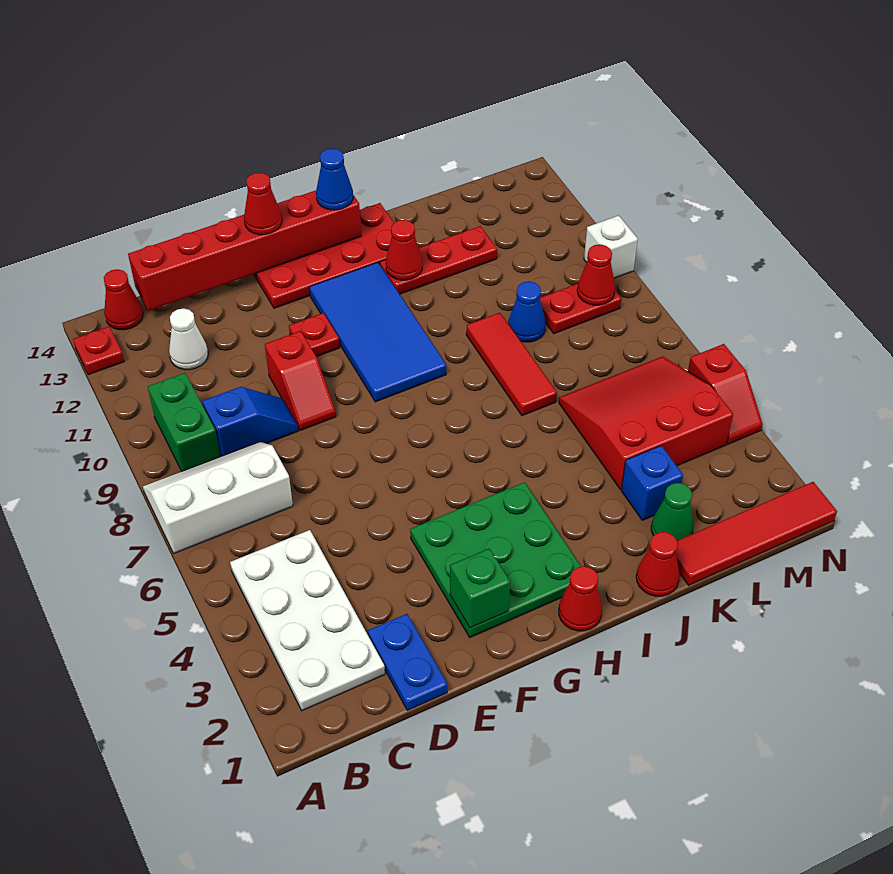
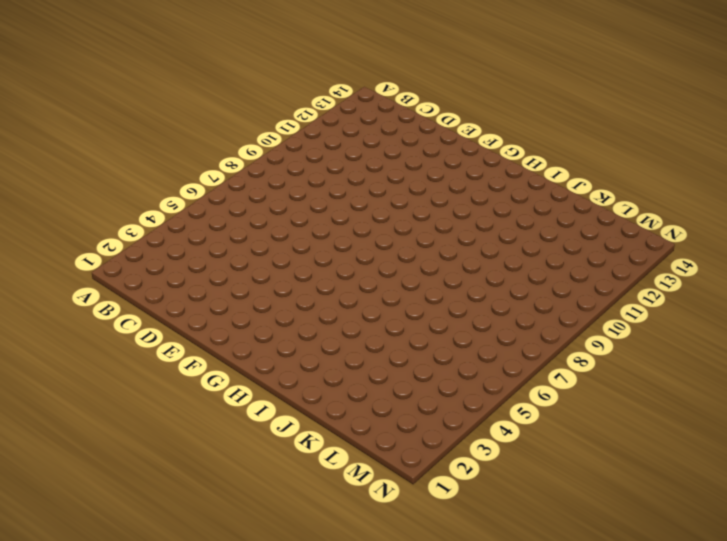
none -> white 2x3 slope [143,442,293,553]
none -> red 1x1 plate [73,327,124,375]
none -> white 2x4 plate [230,530,385,711]
none -> green 1x2 brick [148,373,220,471]

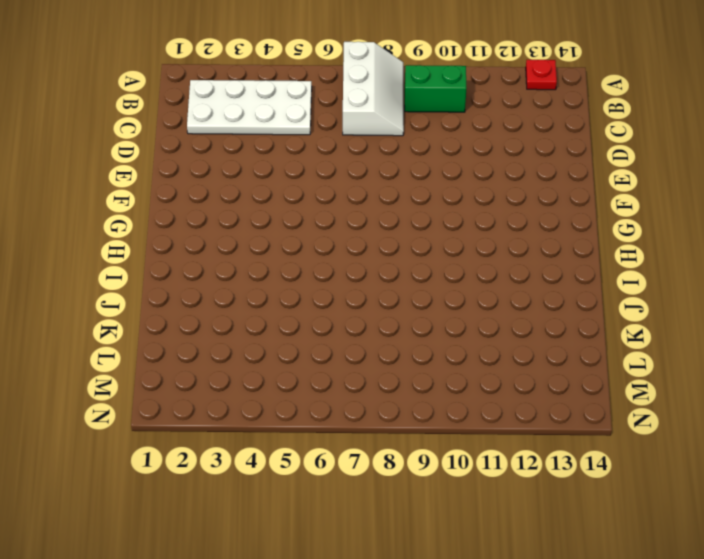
none -> red 1x1 cone [104,269,143,330]
none -> blue 1x2 slope [203,387,298,456]
none -> white 1x1 cone [169,308,208,370]
none -> blue 1x2 plate [368,614,447,710]

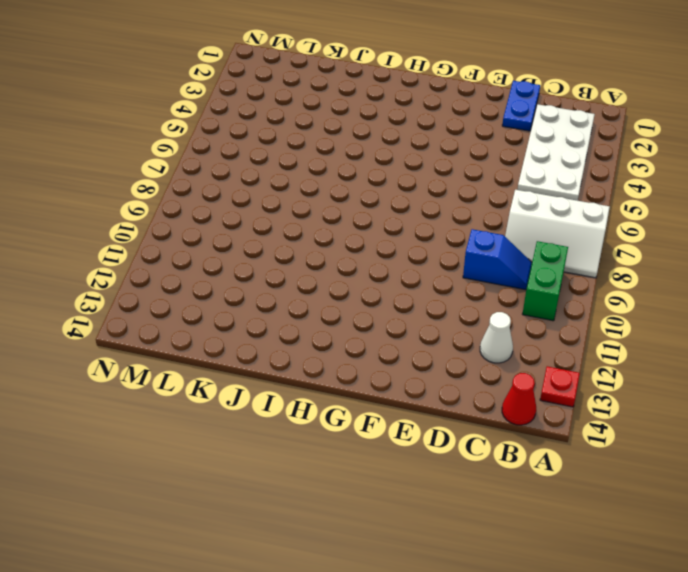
blue 1x2 slope [463,229,532,290] -> blue 1x2 slope turned to [203,387,298,456]
none -> red 1x2 slope [265,331,336,431]
none -> green 3x3 plate [410,482,581,637]
none -> red 1x1 plate [289,313,340,357]
none -> red 2x4 plate [254,203,394,308]

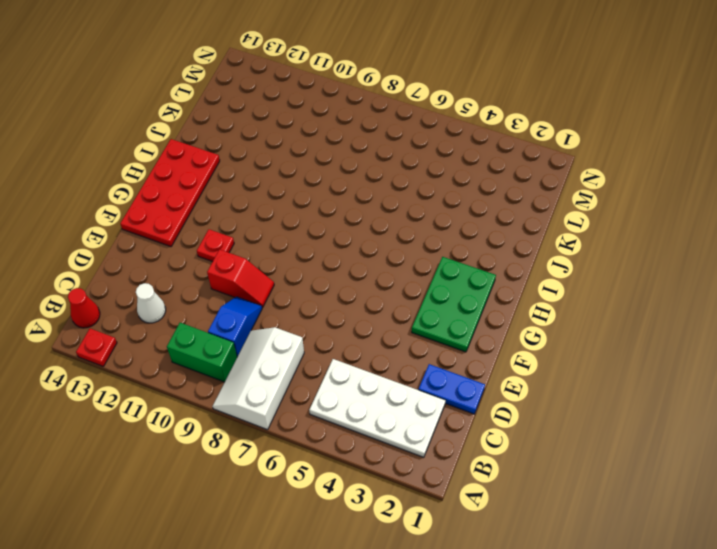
green 2x3 plate [412,257,496,352] -> green 3x3 plate [410,482,581,637]
none -> blue 2x4 tile [309,262,446,402]
none -> red 1x1 cone [559,566,602,631]
none -> red 1x3 plate [380,226,497,294]
none -> red 1x1 cone [636,532,680,596]

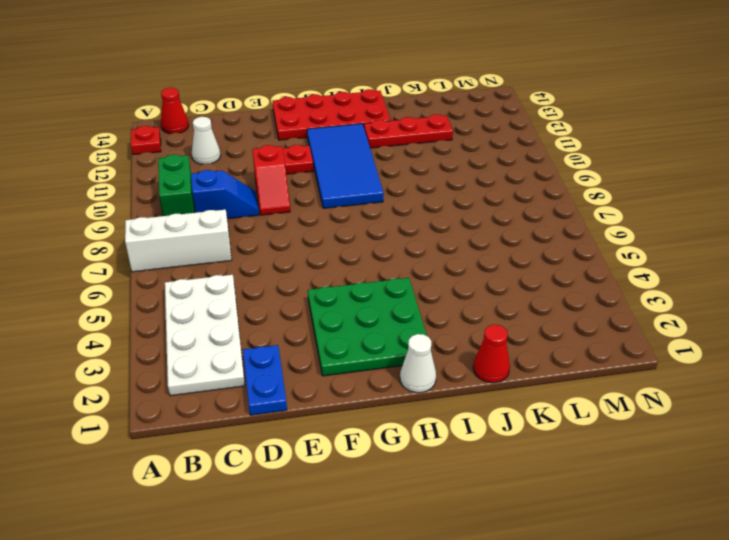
white 1x1 cone [400,334,436,393] -> red 1x1 cone [559,566,602,631]
none -> red 1x3 tile [466,313,557,416]
none -> red 1x4 tile [676,482,837,585]
none -> green 1x1 cone [651,483,694,540]
none -> blue 1x1 brick [621,446,683,520]

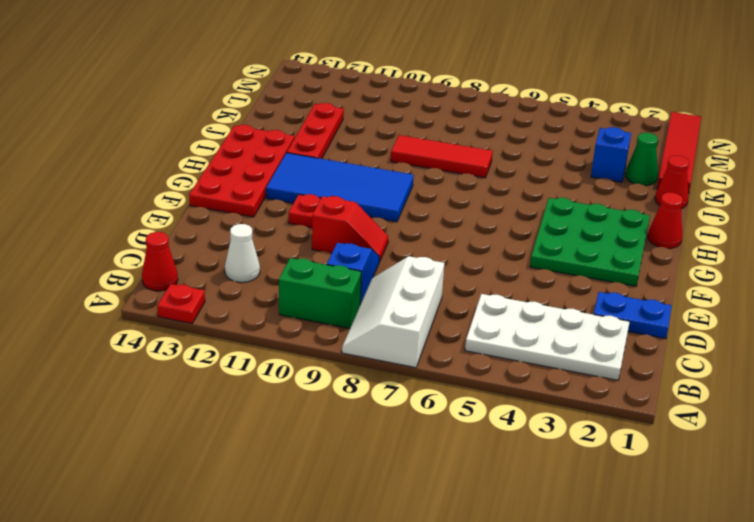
none -> red 3x3 slope [559,356,733,489]
none -> blue 1x1 cone [508,282,545,342]
none -> red 1x2 plate [540,284,621,334]
none -> red 1x2 slope [688,344,763,444]

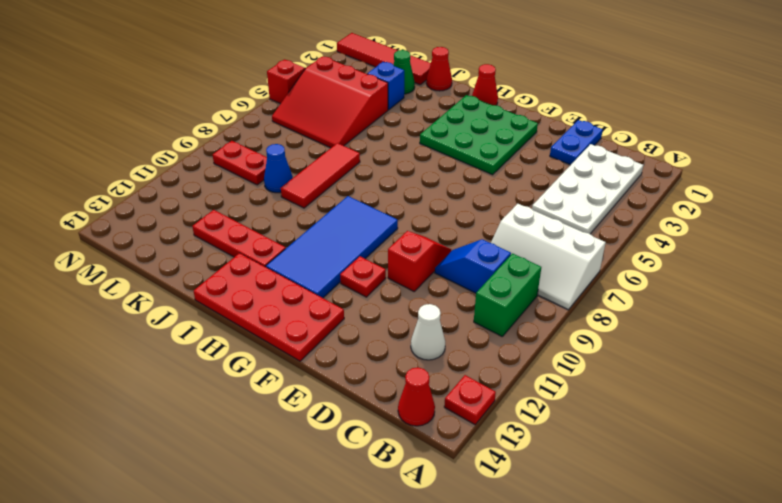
none -> white 1x1 brick [584,216,638,278]
none -> red 1x6 brick [128,190,361,311]
none -> green 1x1 brick [450,548,510,628]
none -> red 1x1 cone [386,220,422,280]

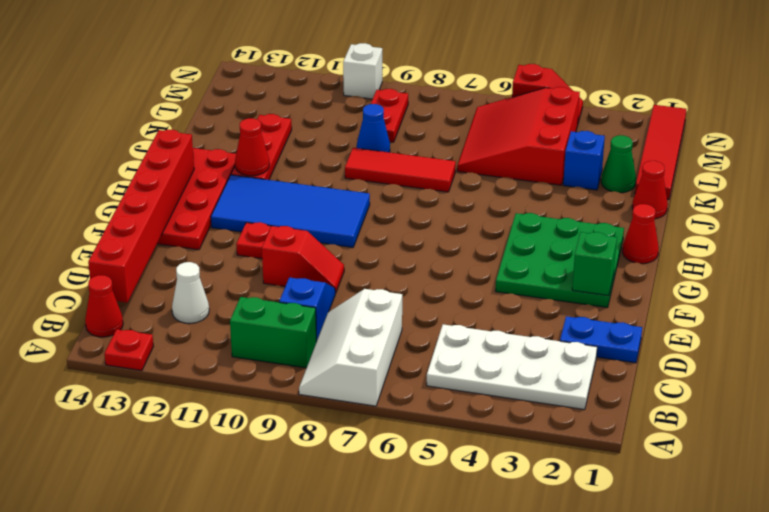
none -> red 1x1 cone [577,244,615,305]
none -> red 1x1 cone [244,172,282,235]
none -> blue 1x1 cone [316,148,353,210]

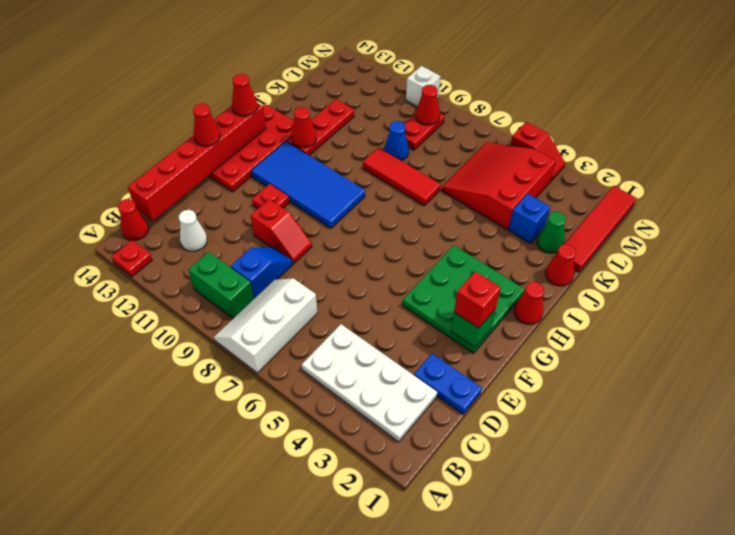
red 1x1 brick [454,271,501,328] -> none
red 1x1 cone [232,74,258,116] -> blue 1x1 cone [316,148,353,210]

